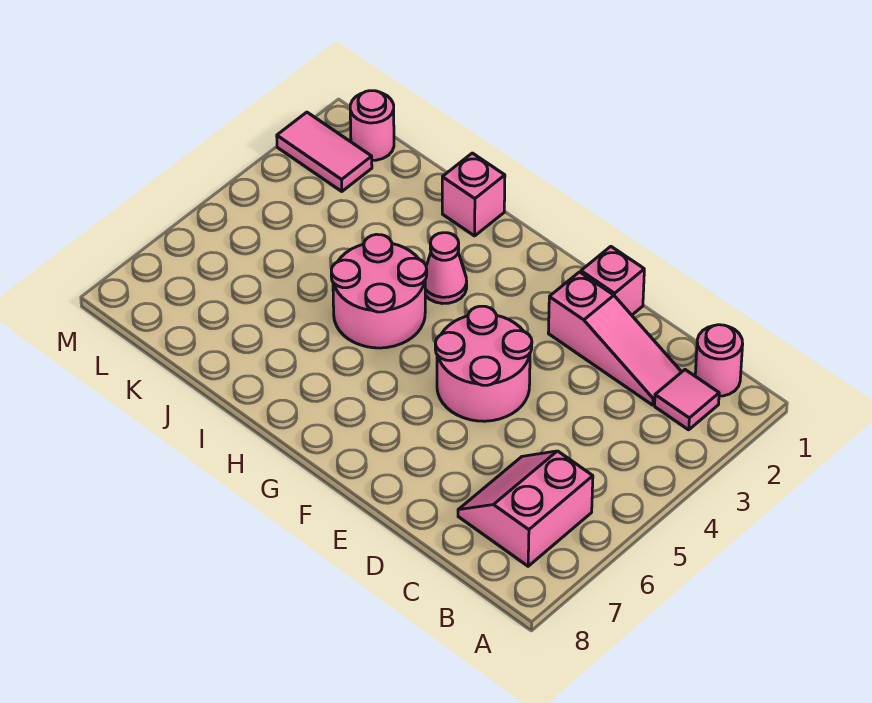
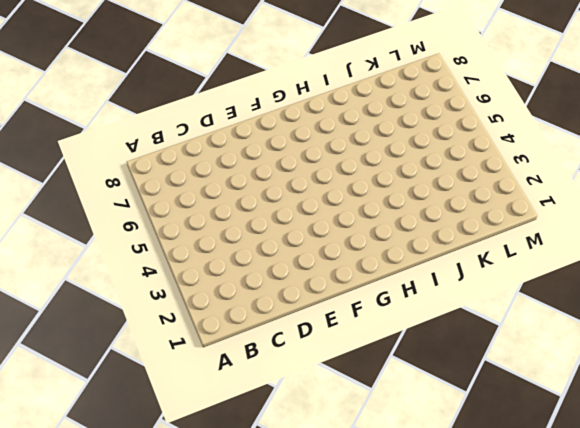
none -> pink 1x1 round brick [695,325,743,396]
none -> pink 1x1 tile [655,370,719,430]

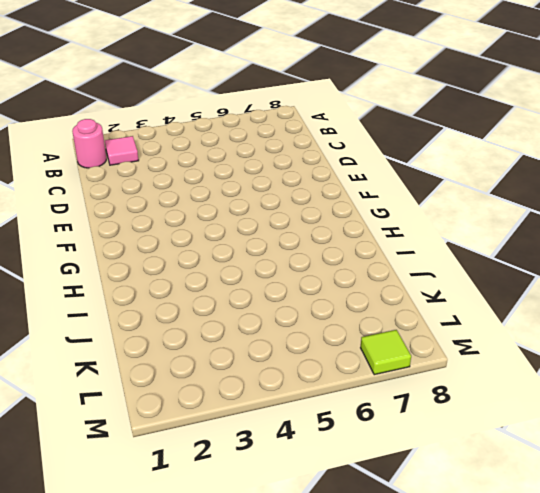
lime 1x1 tile [361,330,411,375] -> none
none -> pink 2x2 slope [458,451,593,566]
none -> pink 1x3 slope [548,272,681,405]

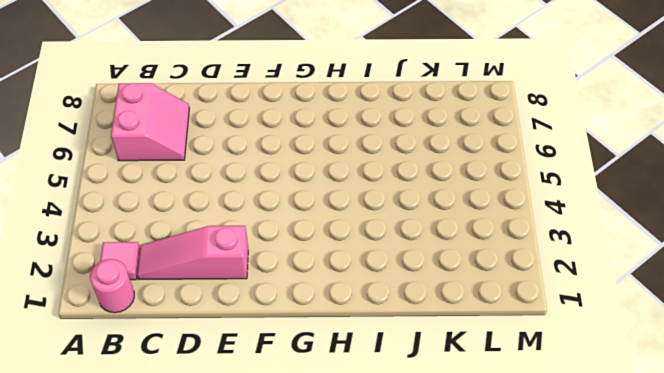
none -> pink 1x1 brick [581,247,644,315]
none -> pink 2x2 round brick [435,306,532,421]

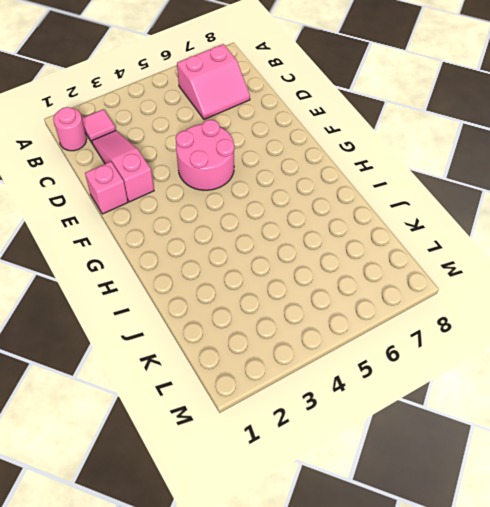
none -> pink 1x1 cone [425,233,467,304]
none -> pink 2x2 round brick [331,234,427,348]

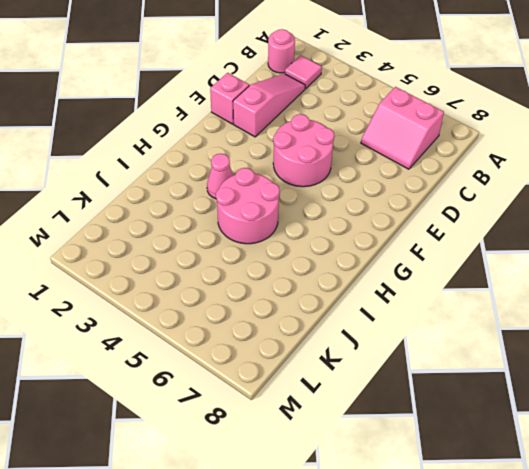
none -> pink 1x1 brick [442,153,505,236]
none -> pink 1x1 round brick [350,91,394,160]

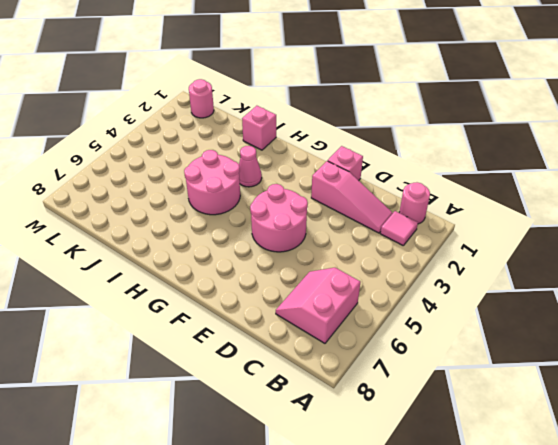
none -> pink 1x2 tile [277,112,372,192]

